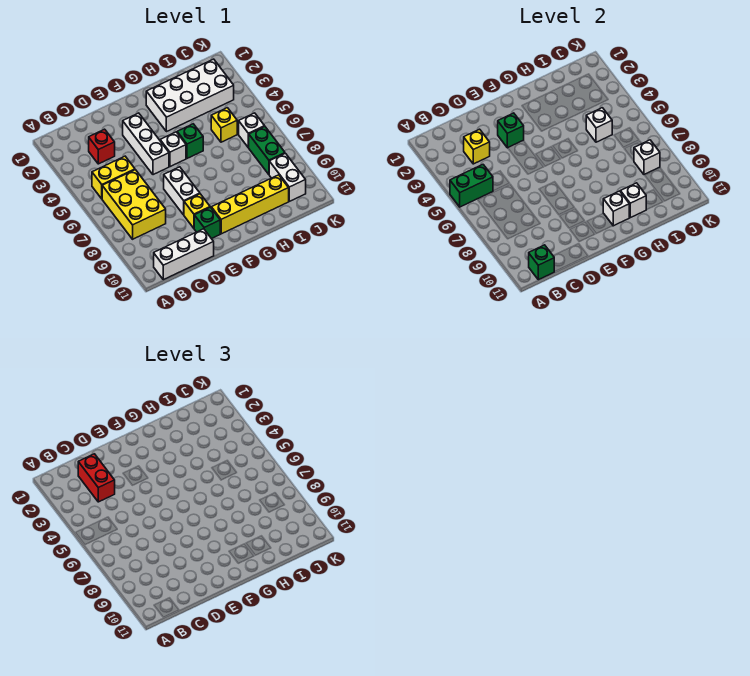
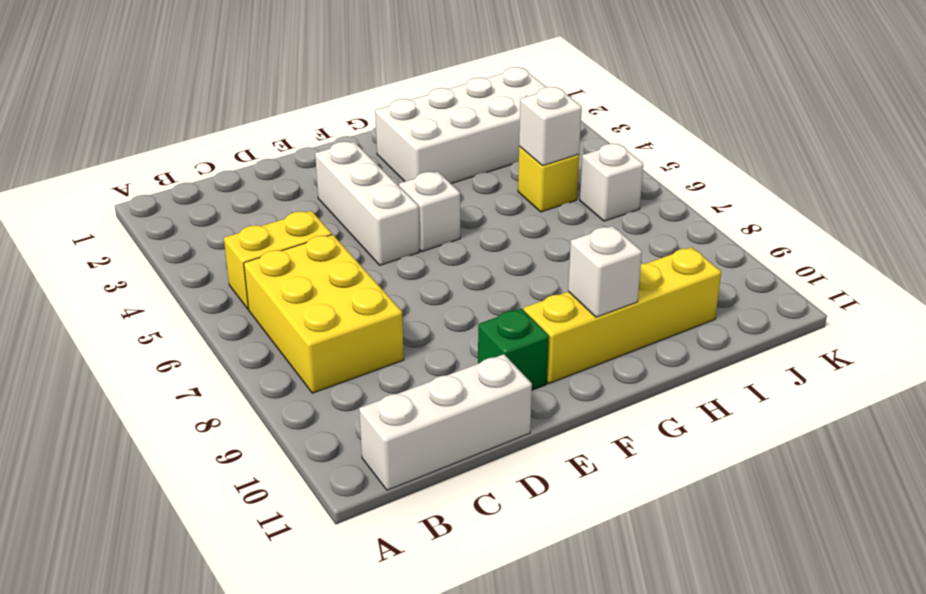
none -> red 1x1 brick [89,129,115,164]
none -> white 1x2 brick [164,167,200,215]
none -> yellow 1x1 brick [184,194,210,228]

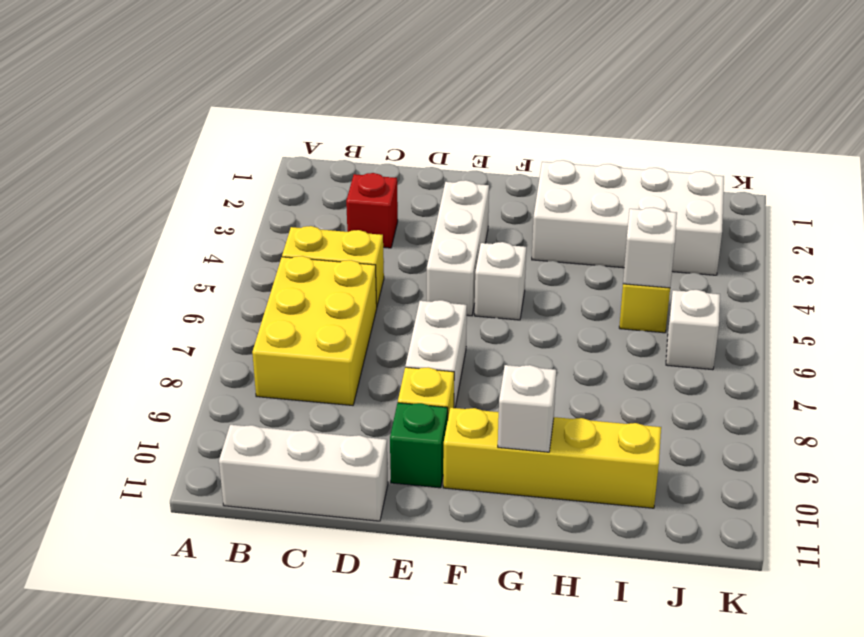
none -> green 1x1 brick [177,124,203,158]
none -> green 1x2 brick [248,127,285,174]
none -> white 1x2 brick [269,153,306,201]

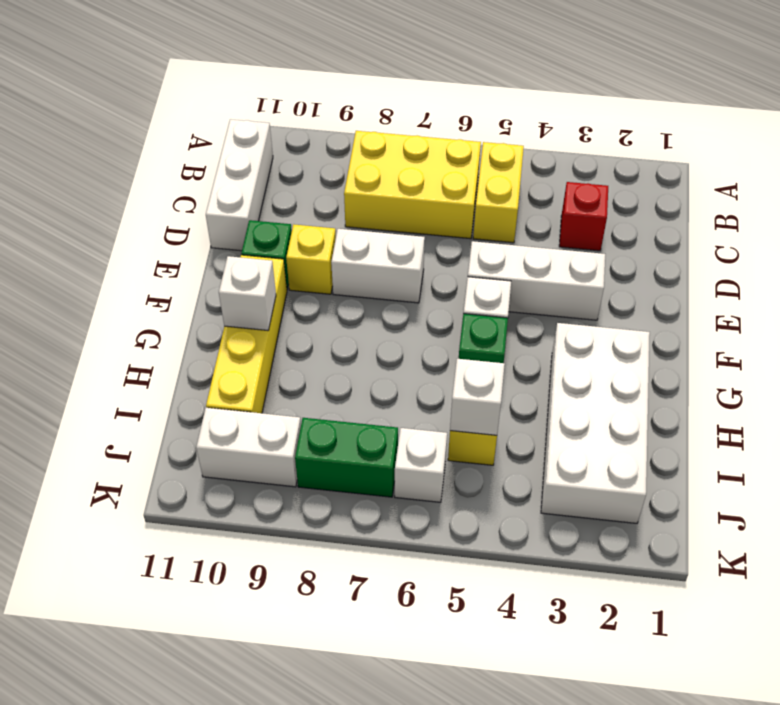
none -> green 1x2 brick [450,165,493,207]
none -> green 1x1 brick [529,245,554,280]
none -> yellow 1x1 brick [464,129,490,164]

